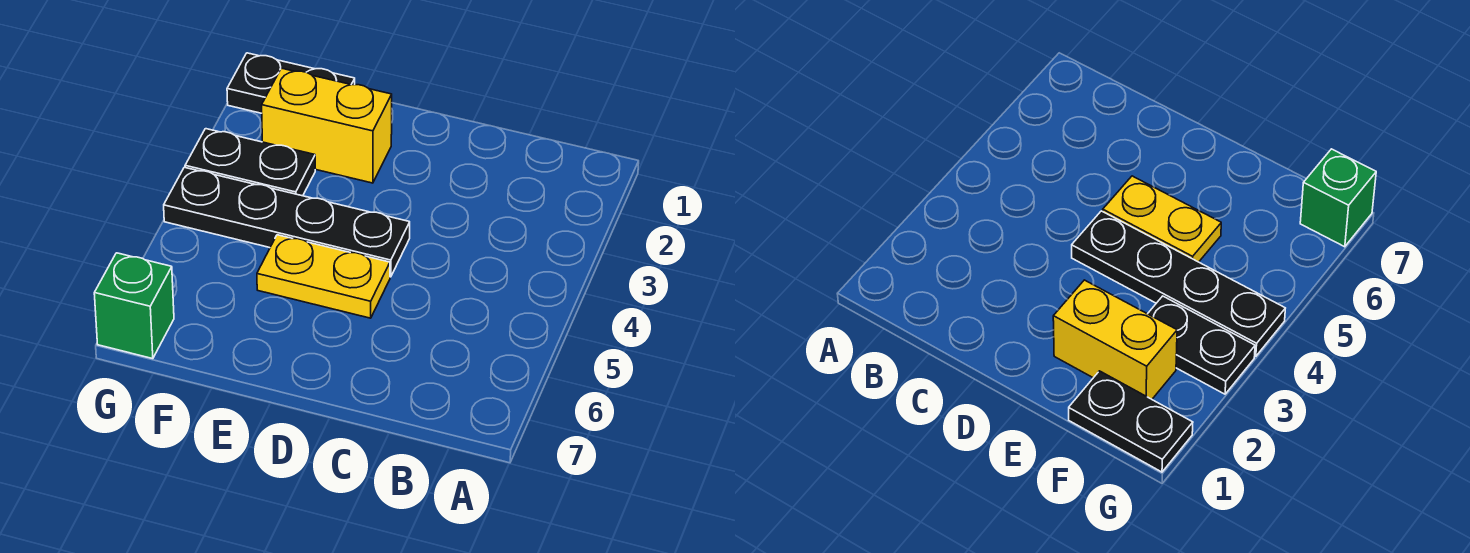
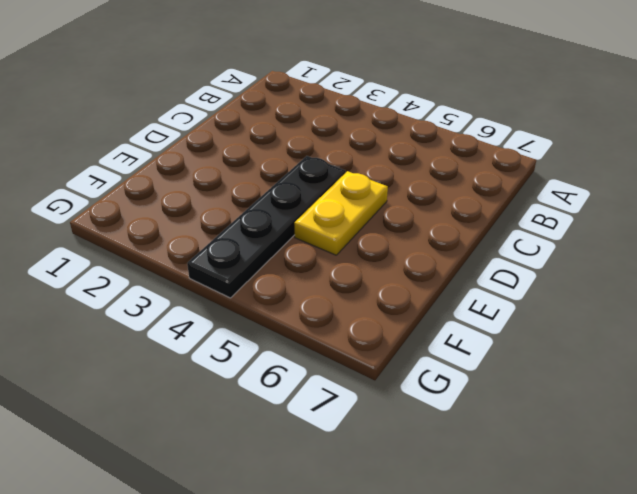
none -> yellow 1x2 brick [262,68,392,183]
none -> black 1x2 plate [227,53,355,113]

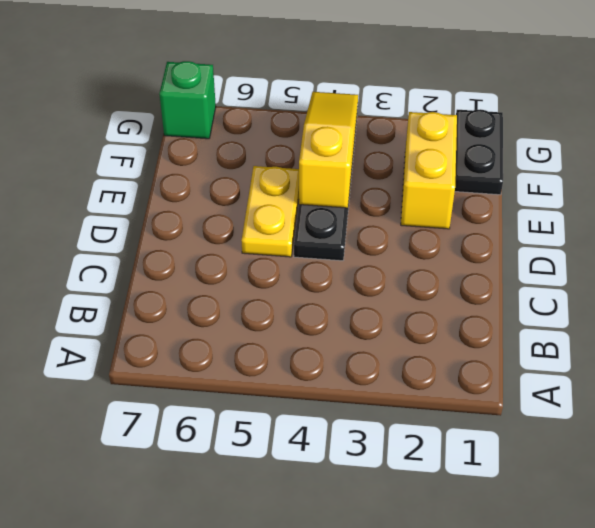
yellow 1x3 slope [299,92,358,208] -> none
none -> black 1x2 plate [185,129,315,196]

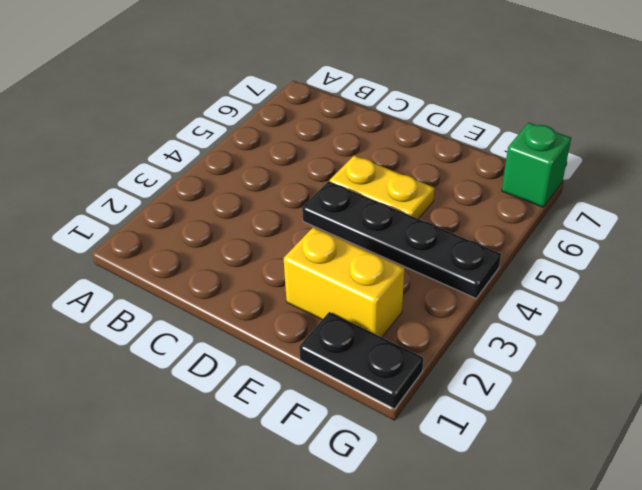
none -> black 1x2 plate [185,129,315,196]

